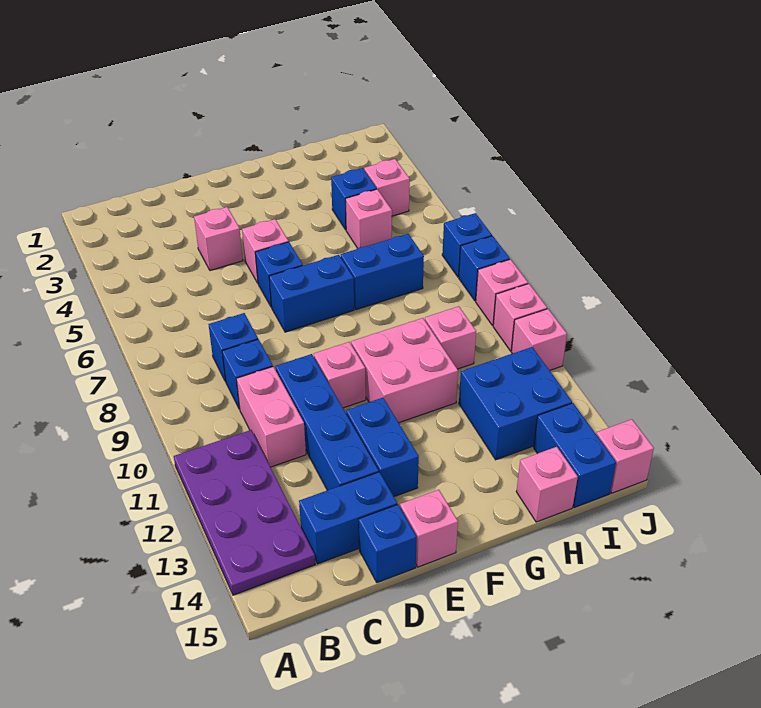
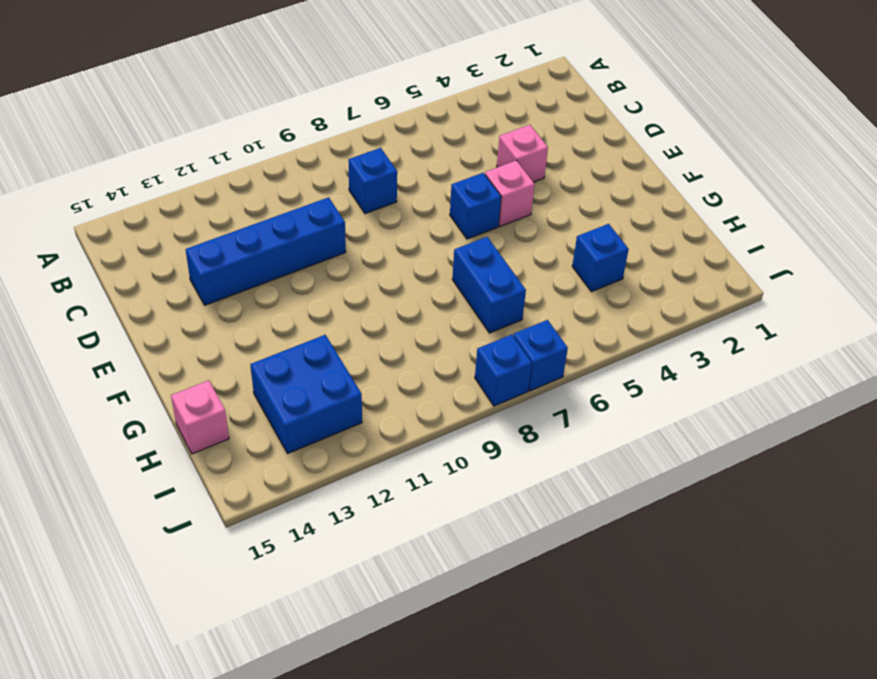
none -> purple 2x4 plate [174,430,315,595]
none -> blue 1x1 brick [222,339,273,409]
none -> pink 1x2 brick [236,367,306,467]

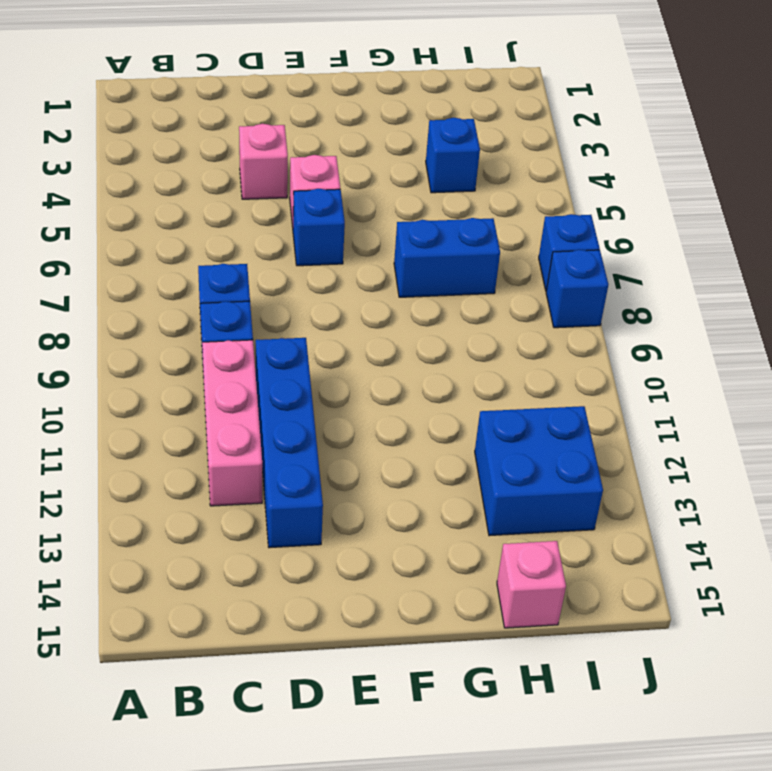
pink 1x3 brick [202,340,262,506] -> pink 1x2 brick [236,367,306,467]
none -> purple 2x4 plate [174,430,315,595]
none -> blue 1x2 brick [299,472,397,564]
none -> blue 1x1 brick [359,505,417,583]

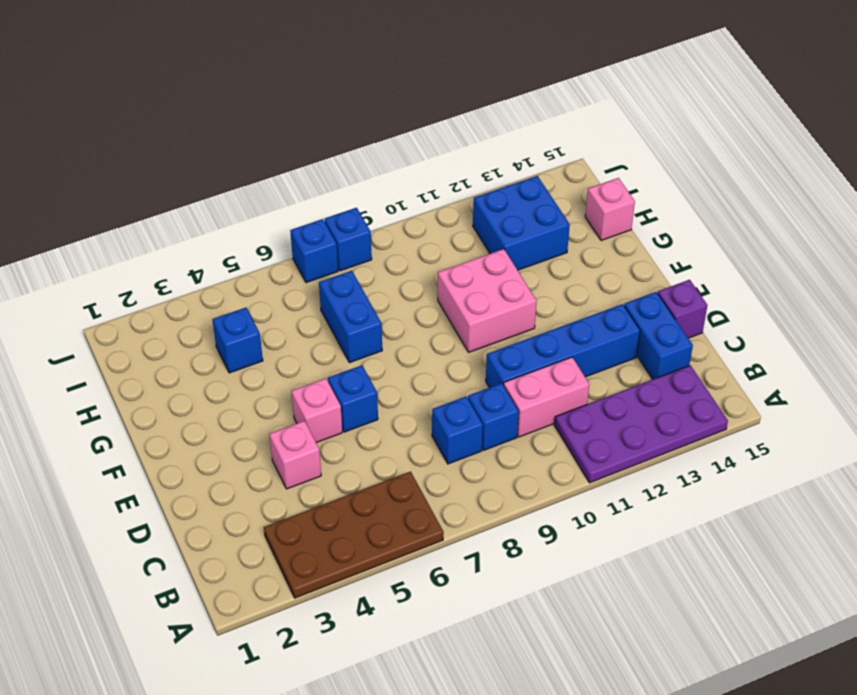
brown 2x4 plate [264,472,444,598] -> none
purple 1x1 brick [658,280,708,338] -> blue 1x1 brick [359,505,417,583]
none -> blue 1x2 brick [269,255,354,332]
none -> pink 1x1 brick [314,342,366,408]
none -> blue 1x2 brick [346,398,419,497]

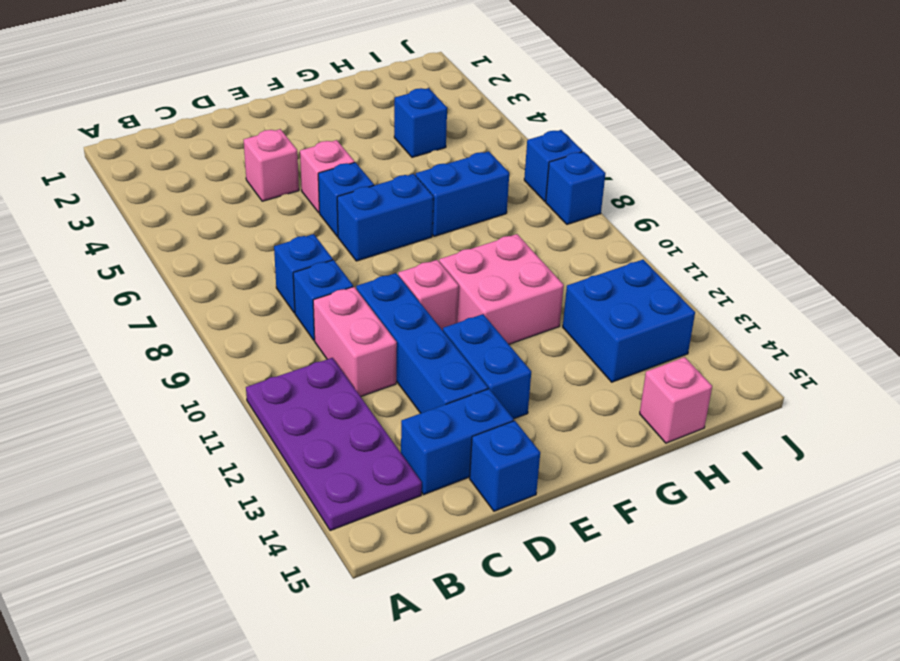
none -> pink 1x1 brick [400,490,458,567]
none -> pink 1x1 brick [346,189,392,248]
none -> pink 1x1 brick [425,306,476,369]

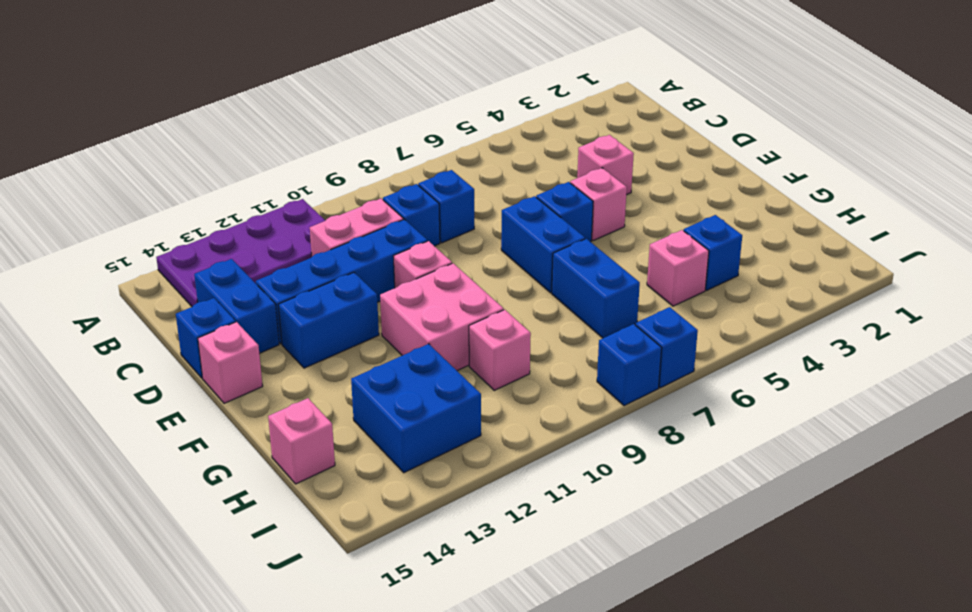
none -> pink 1x1 brick [364,159,410,216]
none -> blue 1x2 brick [534,403,616,507]
none -> pink 1x1 brick [476,259,528,326]

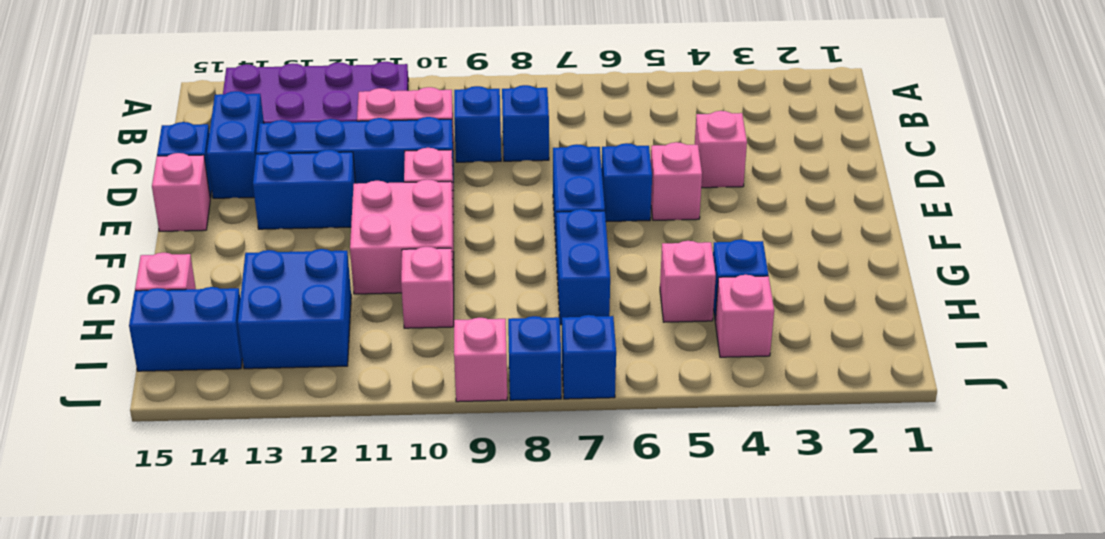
none -> pink 1x1 brick [493,284,547,351]
none -> pink 1x1 brick [511,309,567,370]
none -> pink 1x1 brick [596,419,654,493]

